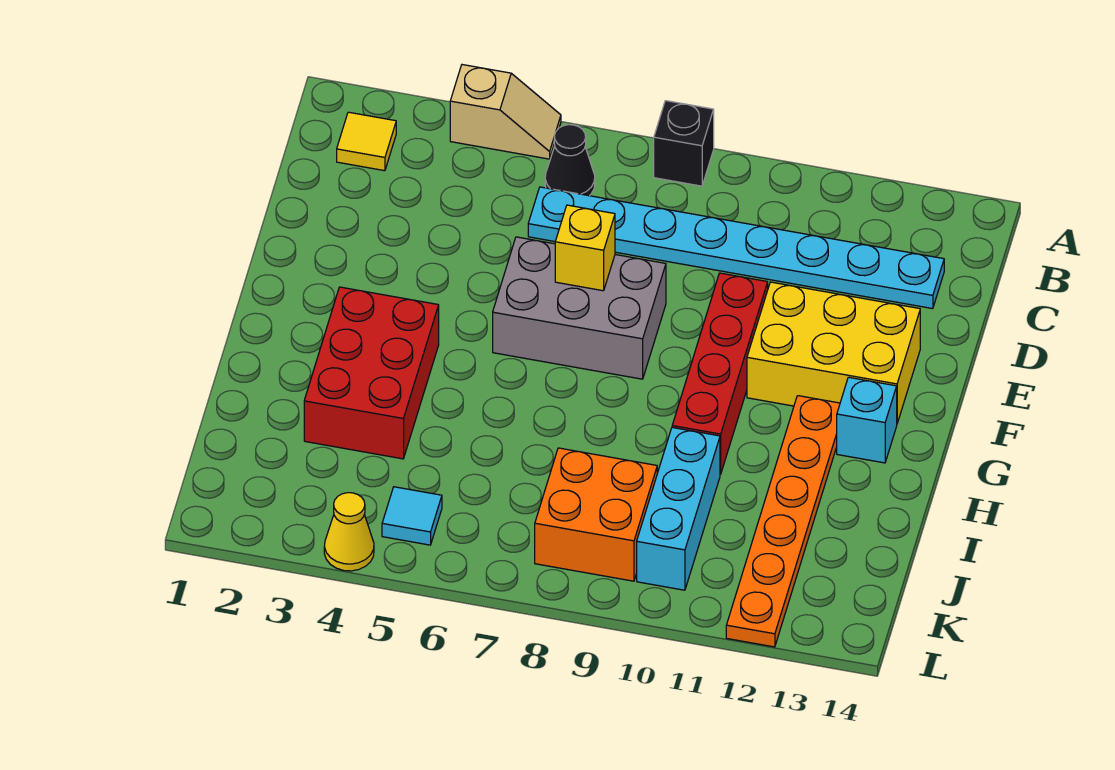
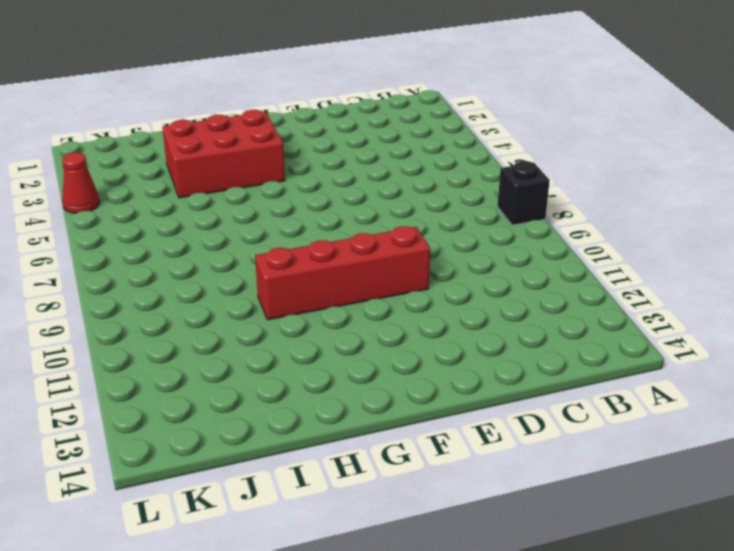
red 1x1 cone [62,153,100,213] -> yellow 1x1 cone [324,493,374,571]
none -> tan 1x2 slope [450,65,561,159]
none -> yellow 1x1 tile [337,112,396,171]
none -> black 1x1 cone [545,125,595,196]

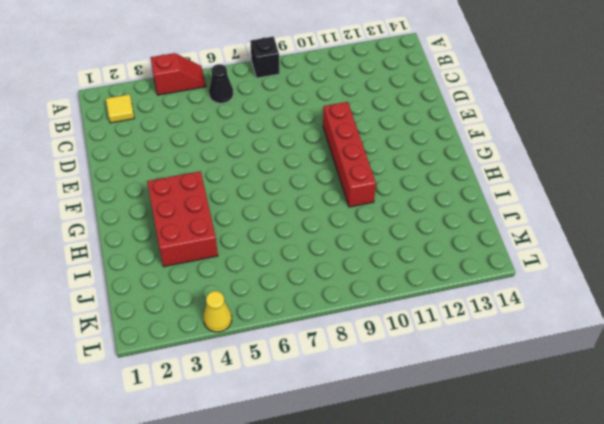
red 1x2 slope [150,53,206,95] -> tan 1x2 slope [450,65,561,159]
none -> cyan 1x8 plate [528,187,944,309]
none -> grey 2x3 brick [493,237,666,379]
none -> yellow 2x3 brick [747,282,920,423]

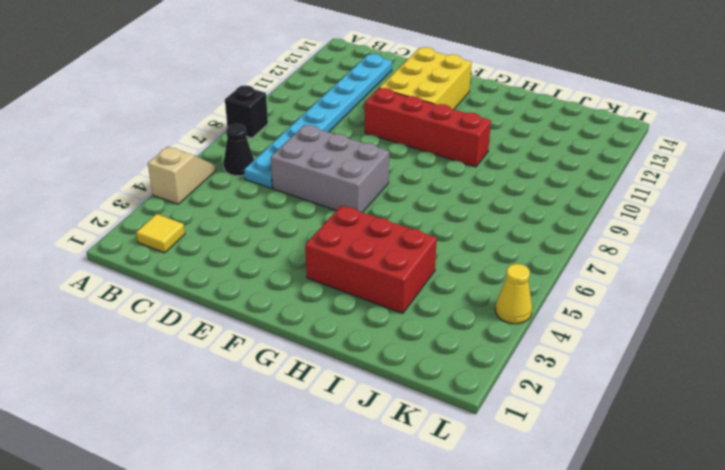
grey 2x3 brick [271,125,389,212] -> grey 2x3 brick turned to [493,237,666,379]
none -> orange 1x6 plate [726,396,840,647]
none -> cyan 1x1 brick [837,377,897,463]
none -> cyan 1x3 brick [637,428,720,590]

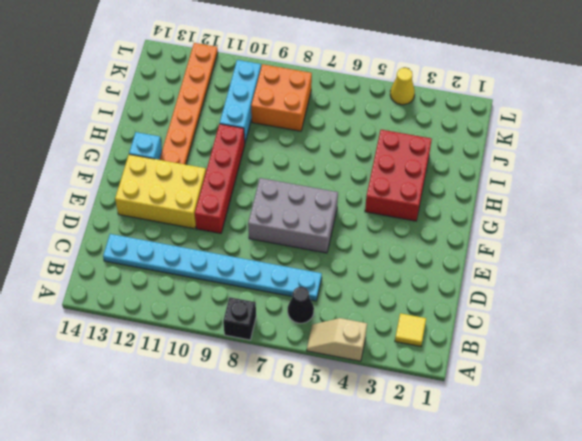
none -> cyan 1x1 tile [382,487,442,545]
none -> yellow 1x1 brick [555,205,615,291]

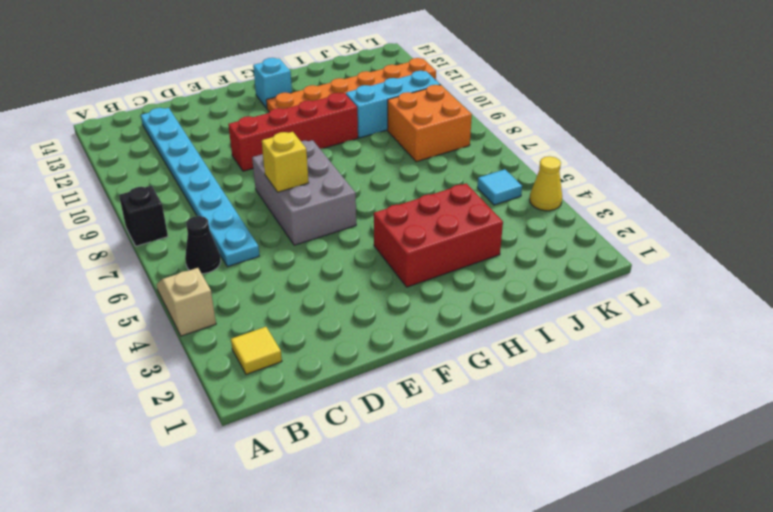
none -> yellow 2x3 brick [747,282,920,423]

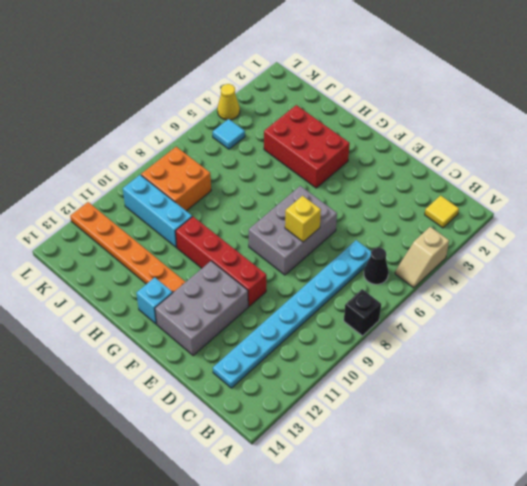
grey 2x3 brick [155,261,248,356] -> yellow 2x3 brick [747,282,920,423]

